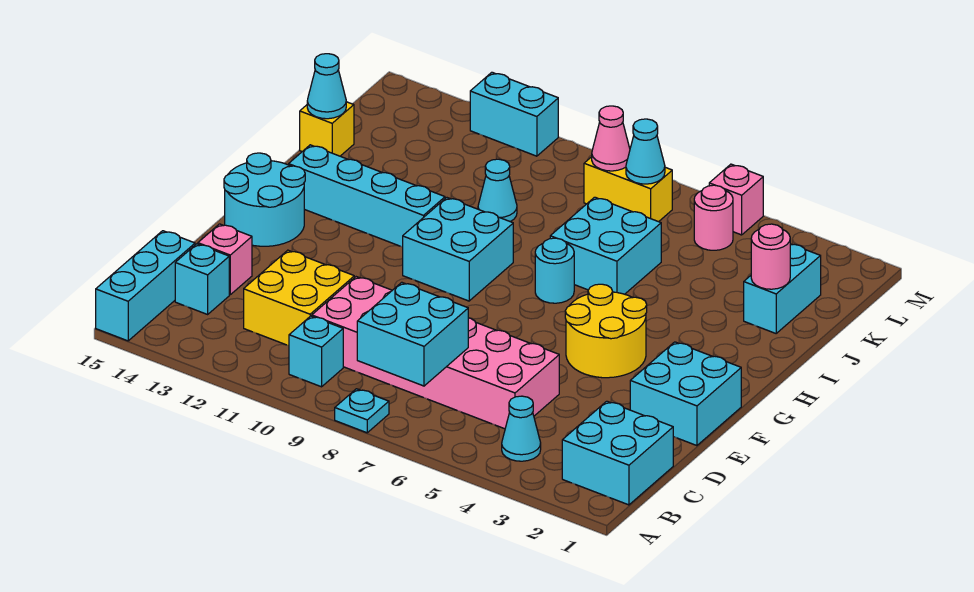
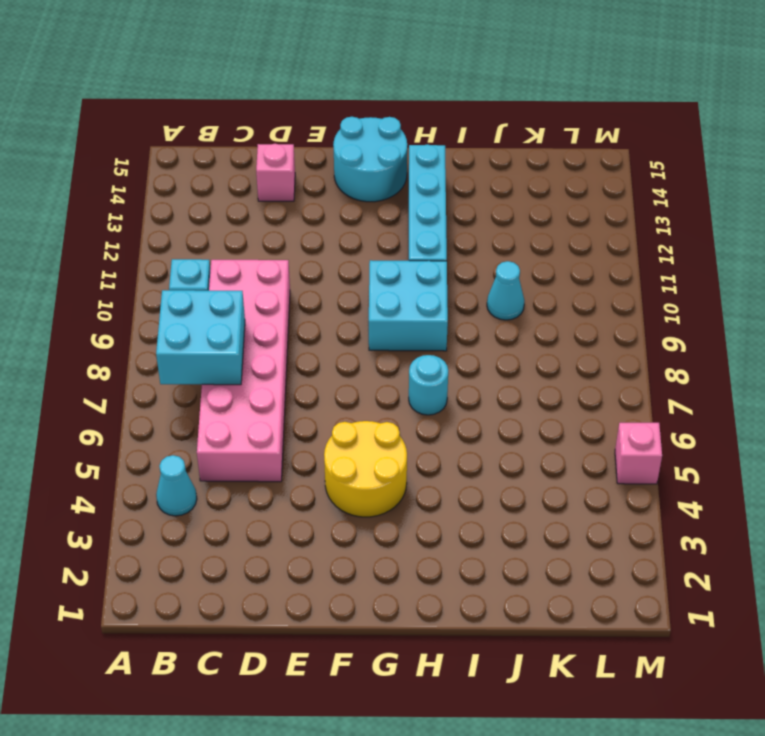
none -> cyan 1x1 plate [335,389,389,433]
none -> cyan 1x3 brick [96,231,195,341]
none -> cyan 2x2 brick [562,401,673,505]

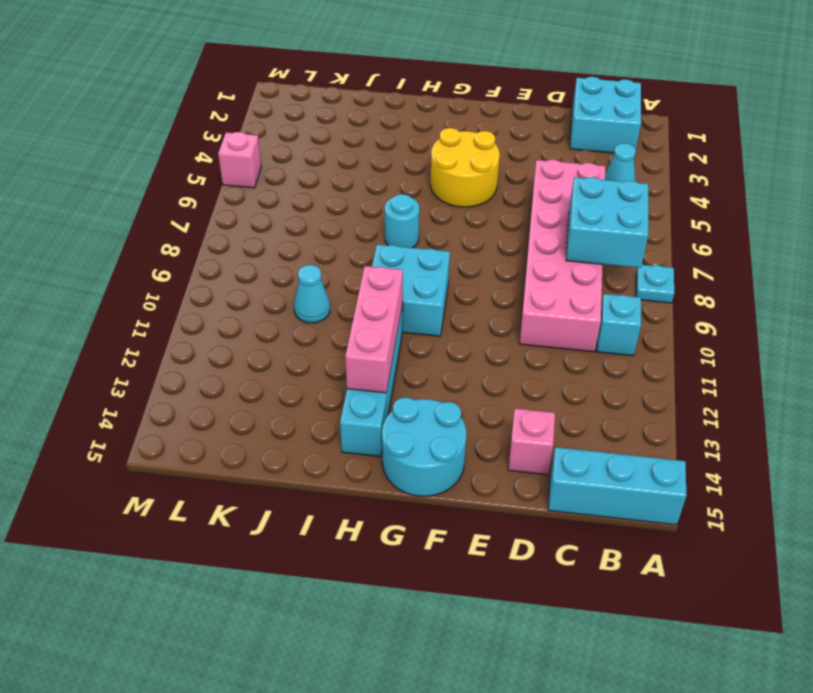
pink 1x3 brick [345,266,403,393] -> none
none -> yellow 2x2 brick [244,250,354,345]
none -> cyan 1x1 brick [175,244,229,314]
none -> cyan 2x2 brick [630,342,741,446]

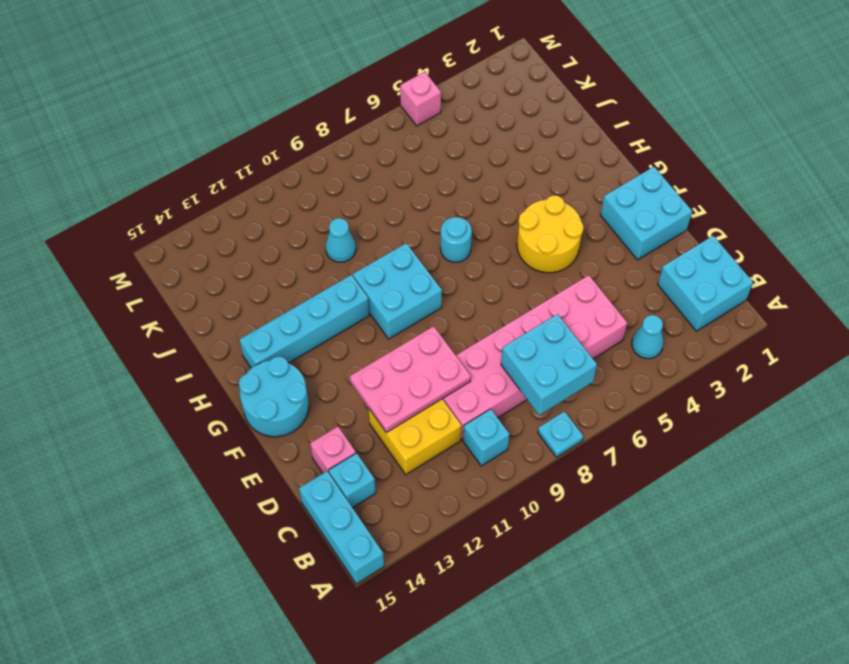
pink 2x3 plate [350,326,471,433] -> none
none -> cyan 2x2 brick [550,197,661,294]
none -> cyan 1x2 brick [744,244,821,333]
none -> yellow 1x1 brick [300,102,354,156]

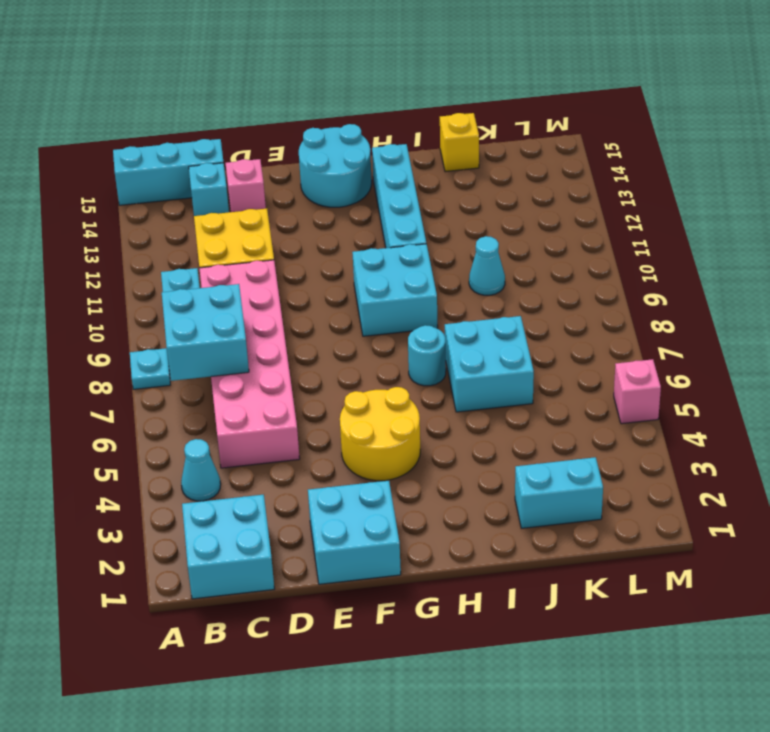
none -> pink 1x1 round brick [694,185,733,250]
none -> yellow 1x2 brick [584,157,672,222]
none -> cyan 1x2 brick [470,72,558,156]

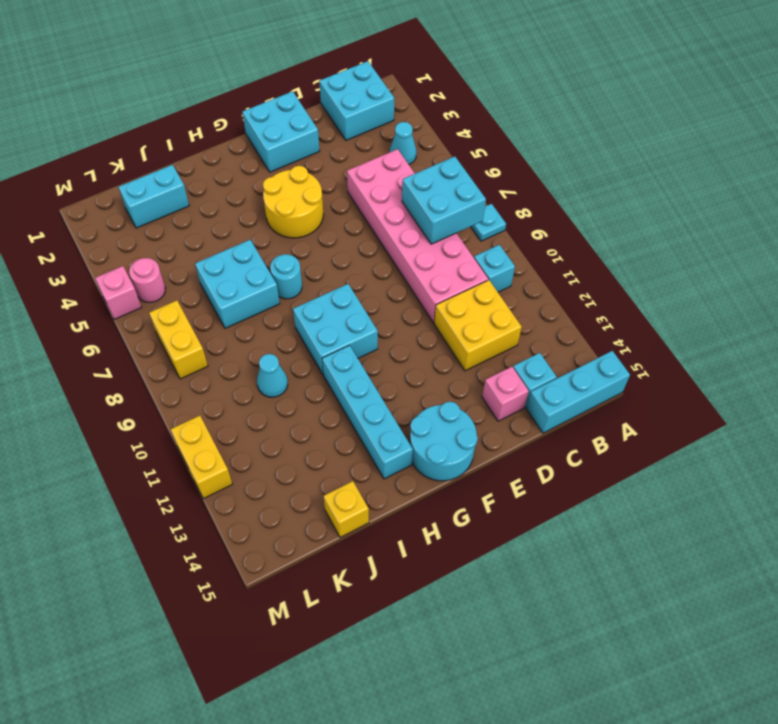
yellow 1x2 brick [170,416,232,499] -> cyan 1x2 brick [470,72,558,156]
none -> pink 1x1 round brick [751,224,790,289]
none -> cyan 1x1 cone [307,54,346,119]
none -> cyan 1x1 cone [626,119,665,184]

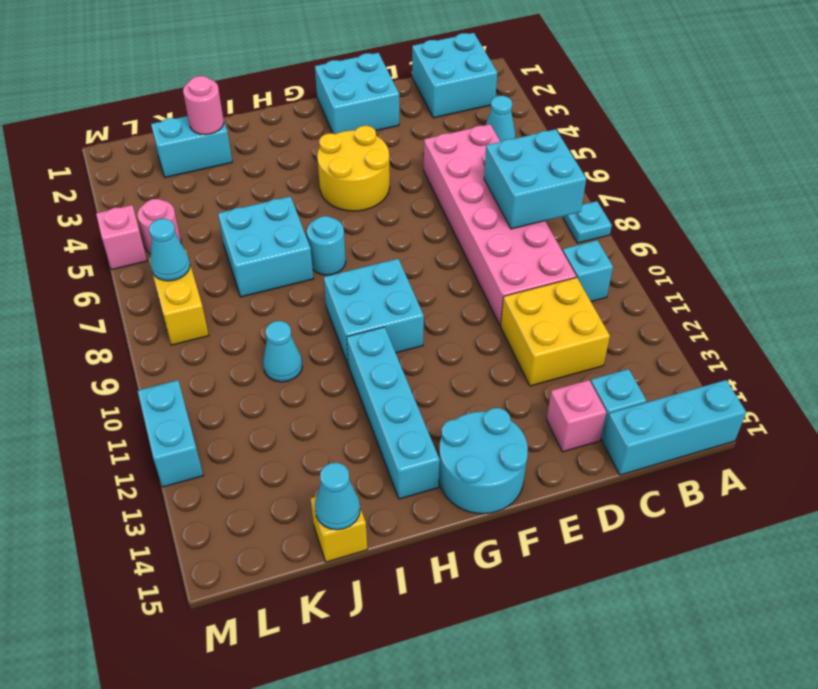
none -> pink 1x1 cone [592,106,630,171]

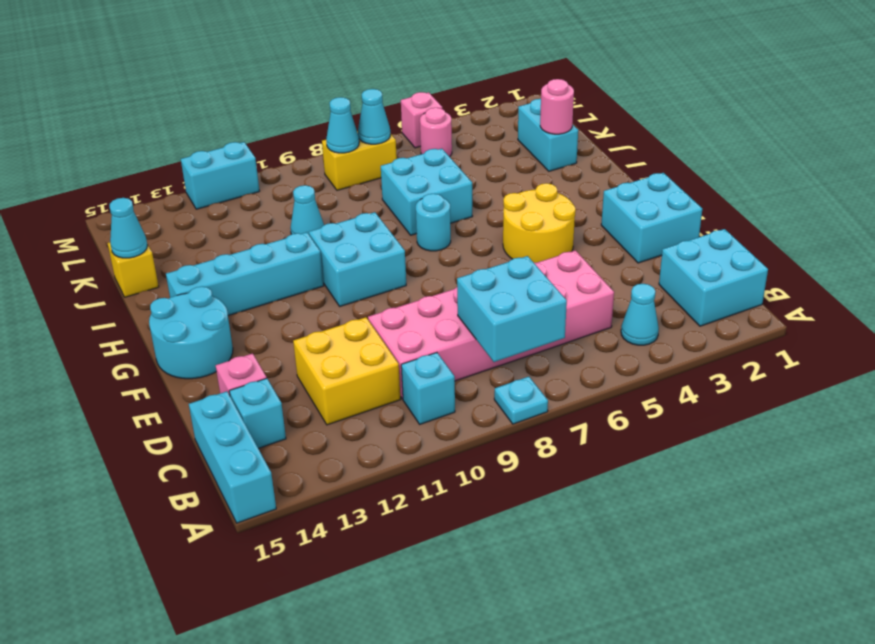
cyan 1x1 cone [326,97,359,153] -> pink 1x1 cone [592,106,630,171]

